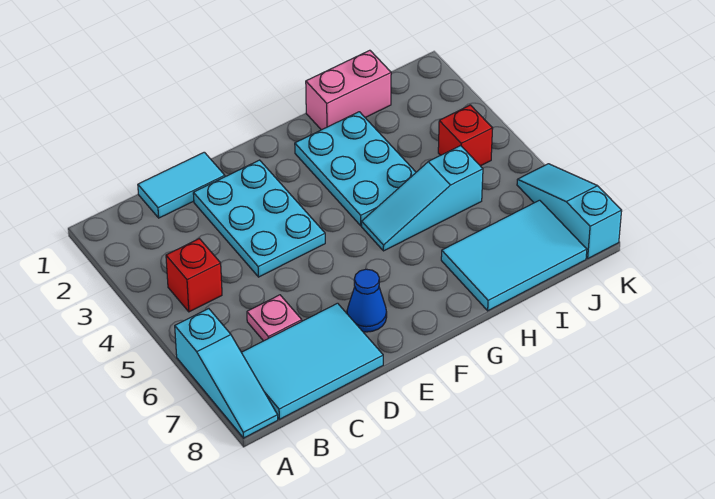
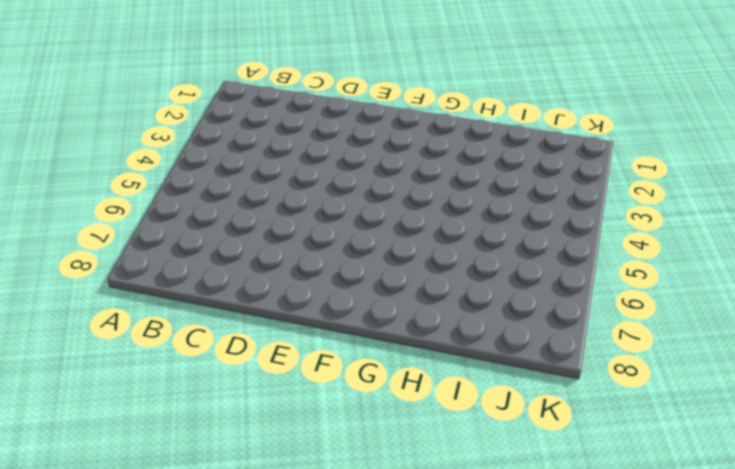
none -> cyan 1x3 slope [175,309,278,438]
none -> red 1x1 brick [166,239,222,312]
none -> cyan 2x3 tile [241,303,383,419]

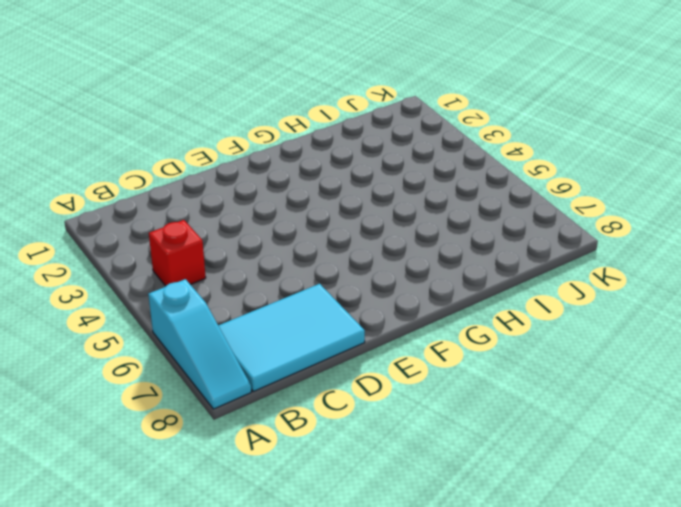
none -> cyan 1x2 tile [138,152,225,218]
none -> pink 1x1 plate [247,295,302,341]
none -> cyan 2x3 plate [193,160,325,277]

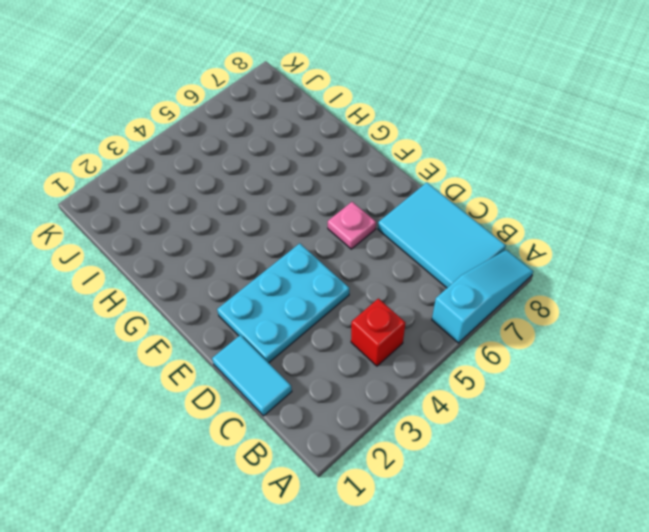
pink 1x1 plate [328,202,376,249] -> pink 1x1 plate moved to [247,295,302,341]
none -> blue 1x1 cone [347,269,387,332]
none -> cyan 2x3 plate [295,112,416,226]
none -> cyan 1x3 slope [362,146,483,251]

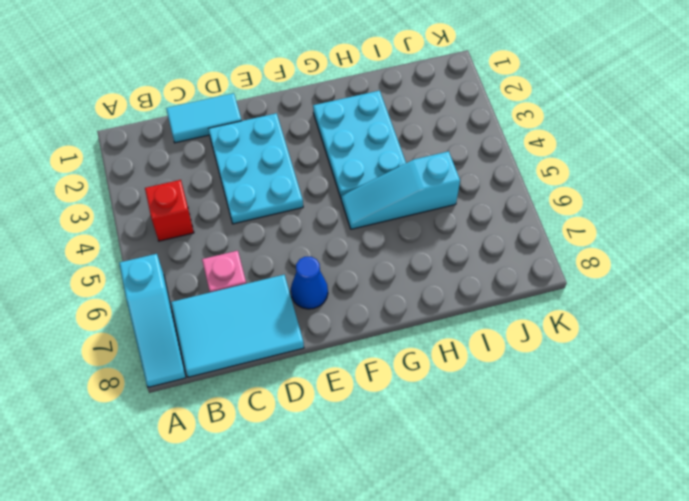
none -> pink 1x2 brick [306,50,391,130]
none -> cyan 2x3 tile [441,200,587,311]
none -> red 1x1 brick [438,105,493,166]

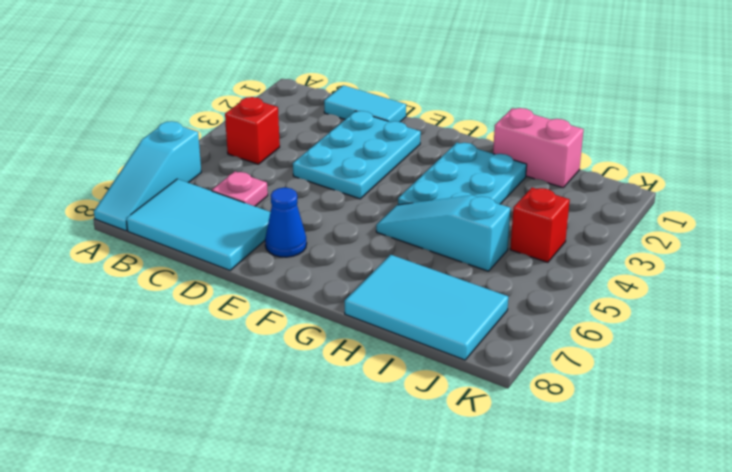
none -> cyan 1x3 slope [517,164,622,258]

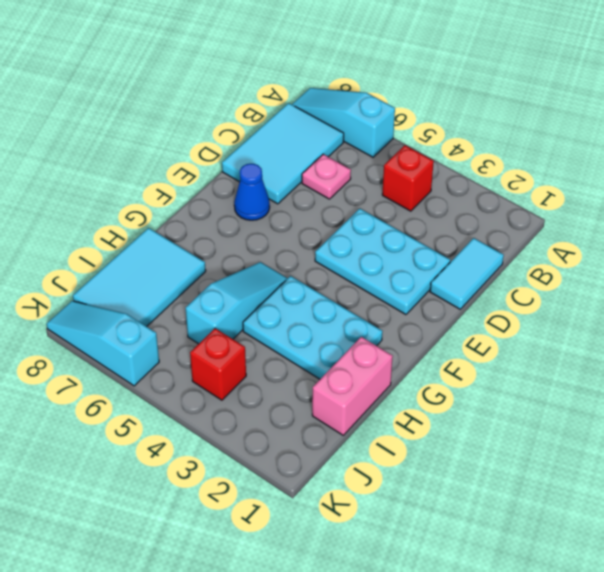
cyan 1x3 slope [47,301,159,386] -> cyan 1x3 slope turned to [517,164,622,258]

